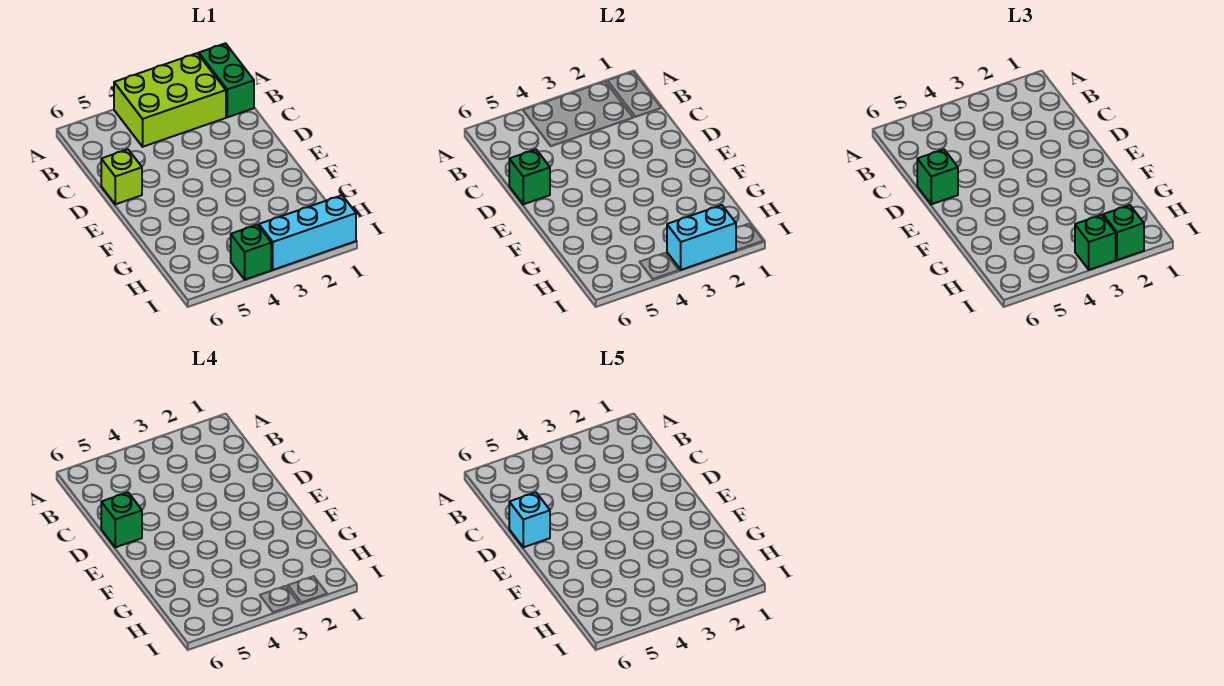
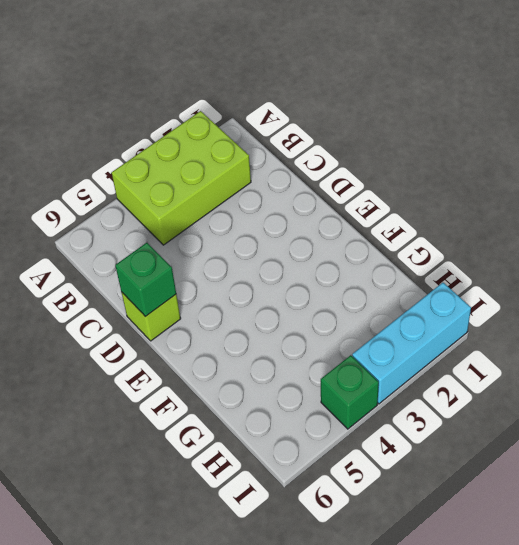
none -> green 1x2 brick [199,43,254,117]
none -> cyan 1x2 brick [667,205,736,270]
none -> green 1x1 brick [917,149,958,204]

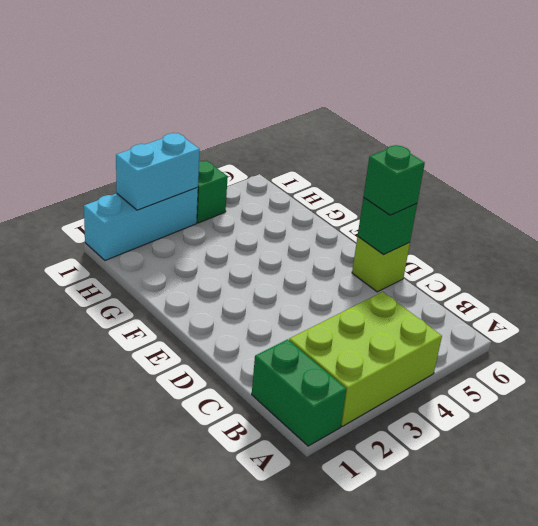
none -> green 1x1 brick [1103,205,1144,260]
none -> green 1x1 brick [1075,215,1116,270]
none -> green 1x1 brick [101,492,142,547]

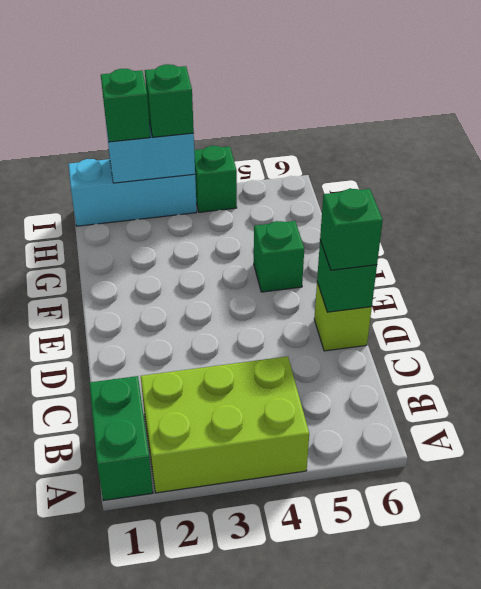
green 1x1 brick [254,221,304,292] -> green 1x1 brick moved to [101,492,142,547]
none -> cyan 1x1 brick [509,492,550,547]

